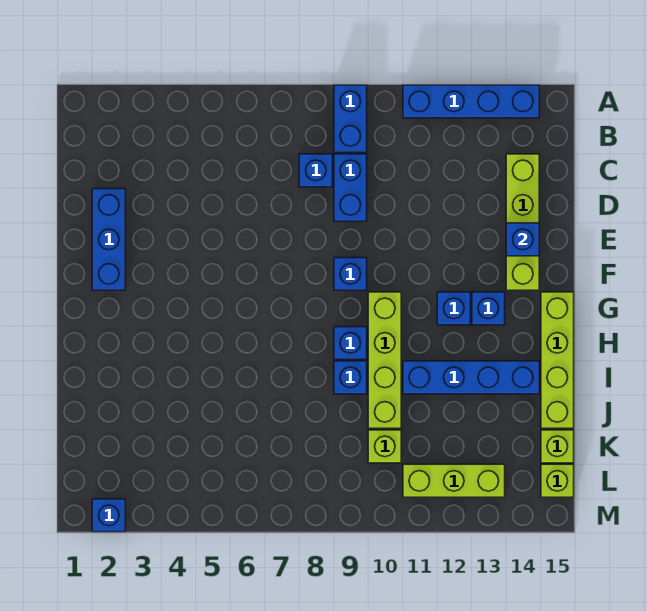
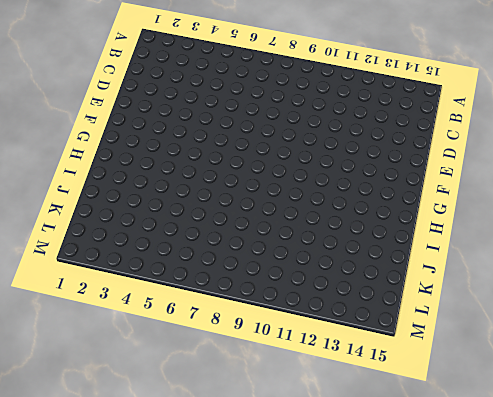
none -> blue 1x2 brick [334,85,367,152]
none -> blue 1x4 brick [403,85,539,118]
none -> blue 1x1 brick [299,154,332,187]

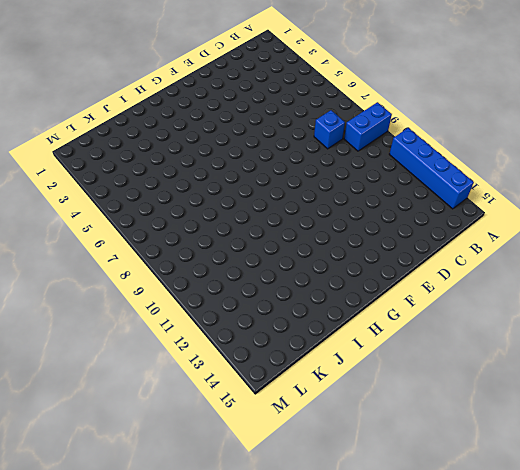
none -> blue 1x2 brick [334,154,367,221]
none -> lime 1x4 brick [506,154,539,290]
none -> blue 1x3 brick [92,189,125,290]

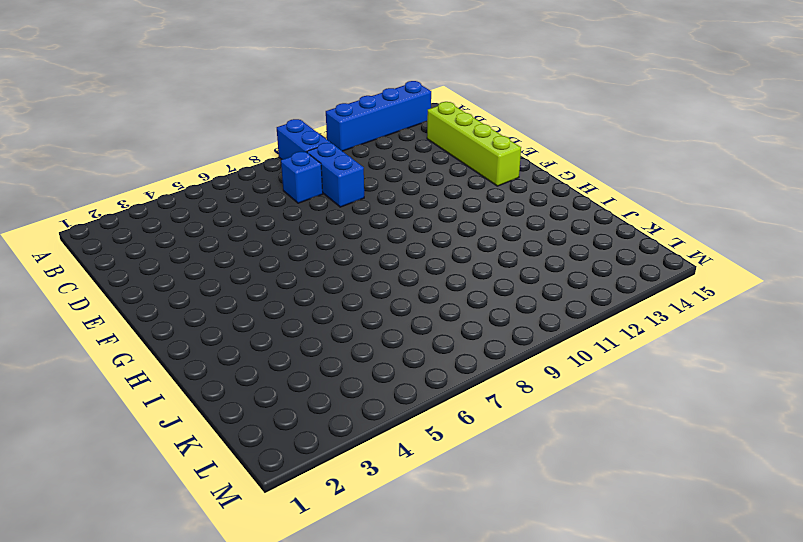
none -> blue 1x3 brick [92,189,125,290]
none -> blue 1x1 brick [334,258,367,290]
none -> lime 1x4 brick [368,292,401,428]

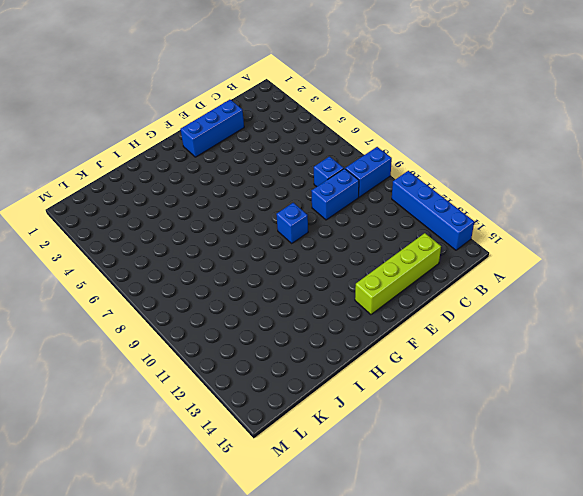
none -> lime 1x4 brick [368,292,401,428]
none -> blue 1x1 brick [437,292,470,325]
none -> blue 1x1 brick [472,292,505,325]

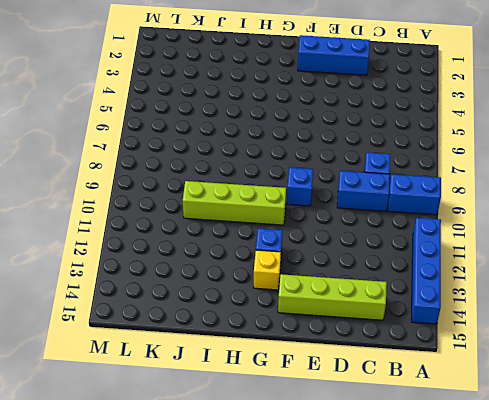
yellow 1x1 brick [254,250,281,290] -> blue 1x1 brick [472,292,505,325]
none -> lime 1x4 brick [541,292,574,428]
none -> blue 1x1 brick [334,327,367,359]
none -> blue 1x1 brick [334,361,367,394]

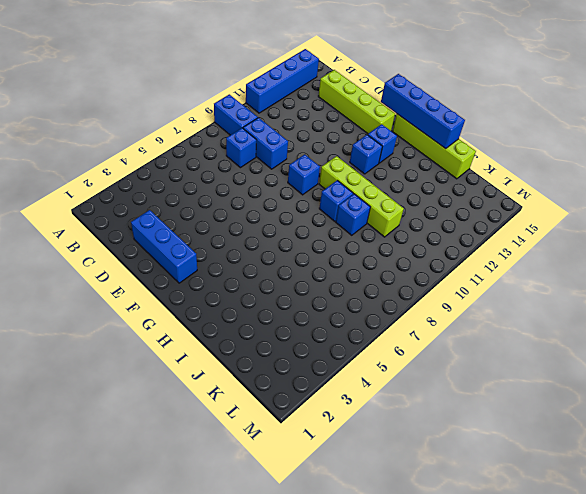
blue 1x4 brick [381,74,465,149] -> blue 1x4 brick turned to [403,361,539,394]
none -> lime 1x1 brick [368,430,401,463]
none -> lime 1x1 brick [541,430,574,463]
none -> lime 1x3 brick [403,464,505,497]

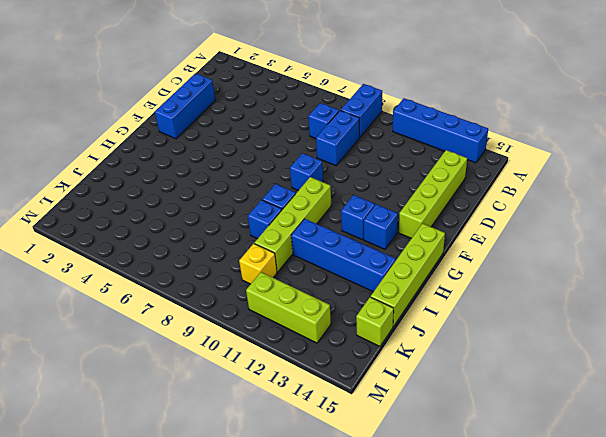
yellow 1x1 brick [239,244,277,284] -> lime 1x1 brick [368,430,401,463]
none -> lime 1x1 brick [541,464,574,497]
none -> blue 1x1 brick [92,499,125,532]
none -> blue 1x1 brick [506,223,539,256]

